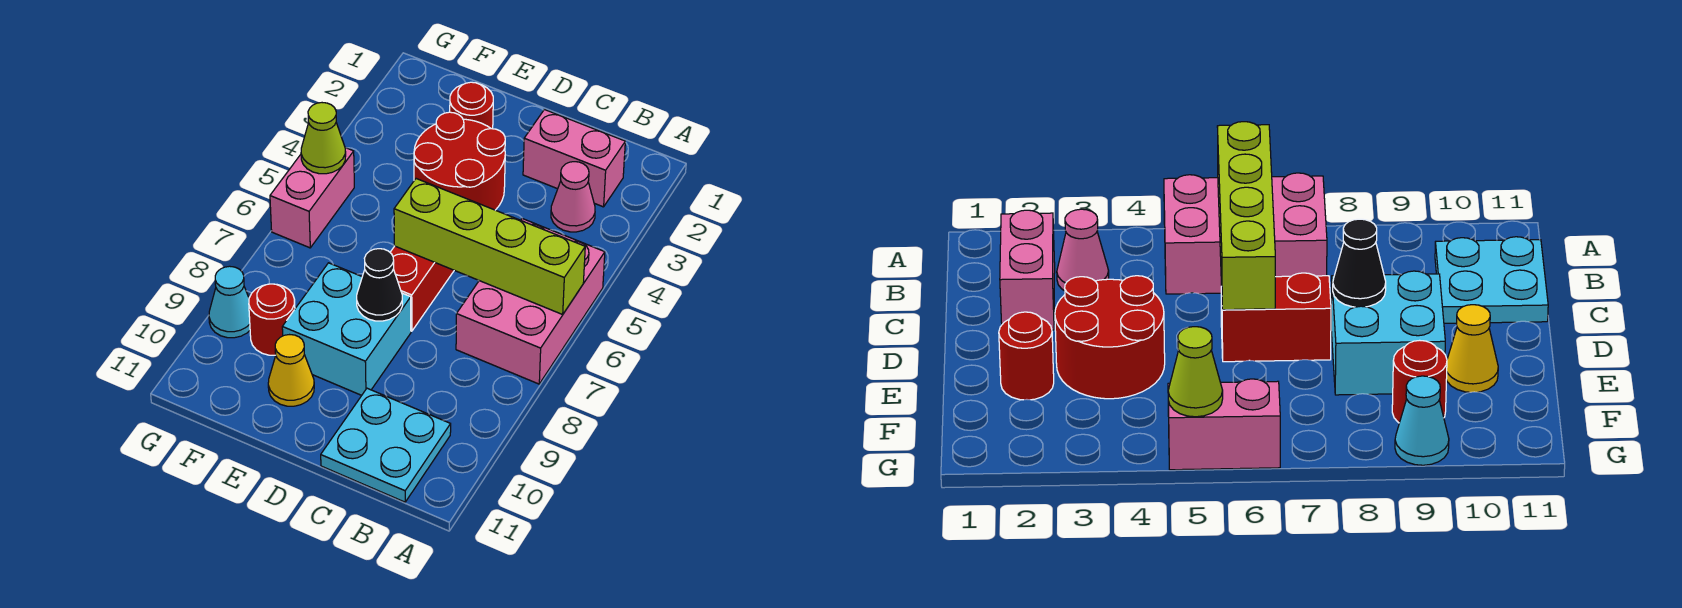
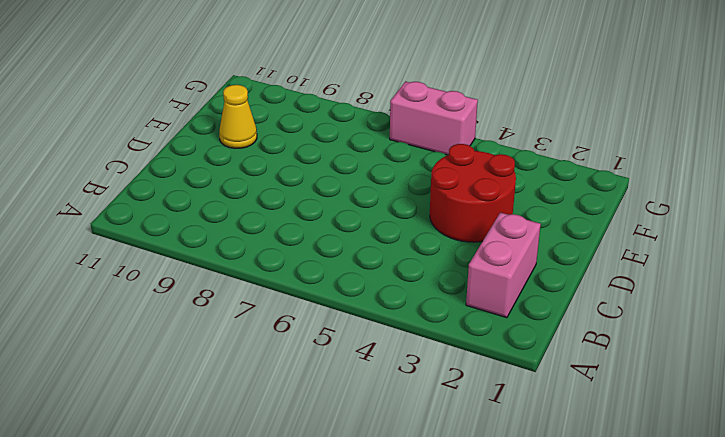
none -> pink 2x3 brick [456,219,605,384]
none -> pink 1x1 cone [551,162,595,232]
none -> cyan 2x2 plate [321,388,451,502]

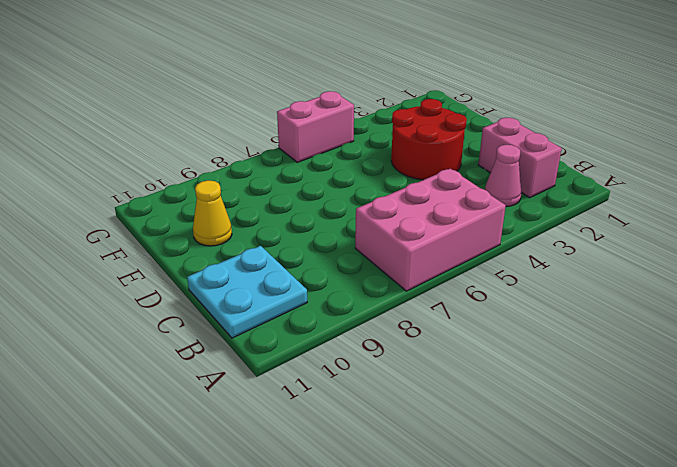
none -> red 1x2 brick [390,246,454,331]
none -> cyan 2x2 brick [282,263,411,395]
none -> red 1x1 round brick [450,82,493,129]

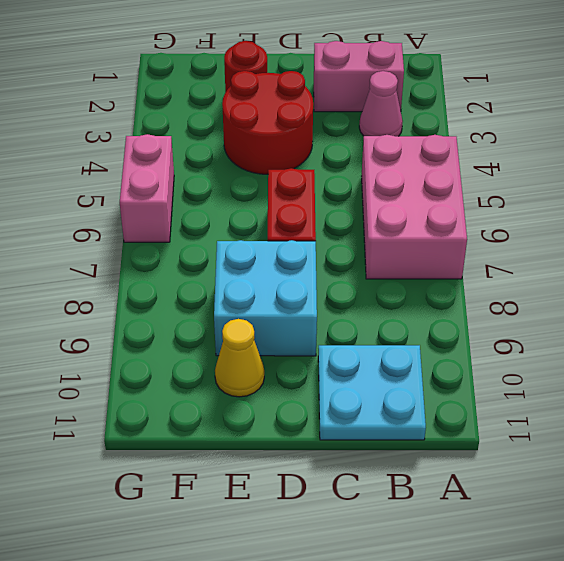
none -> red 1x1 round brick [249,284,295,355]
none -> cyan 1x1 cone [209,266,250,338]
none -> lime 1x4 brick [394,179,585,314]

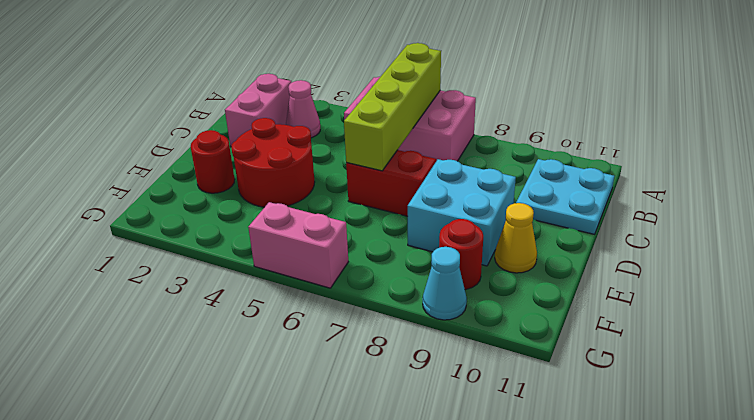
none -> black 1x1 cone [357,249,402,321]
none -> lime 1x1 cone [301,103,346,174]

